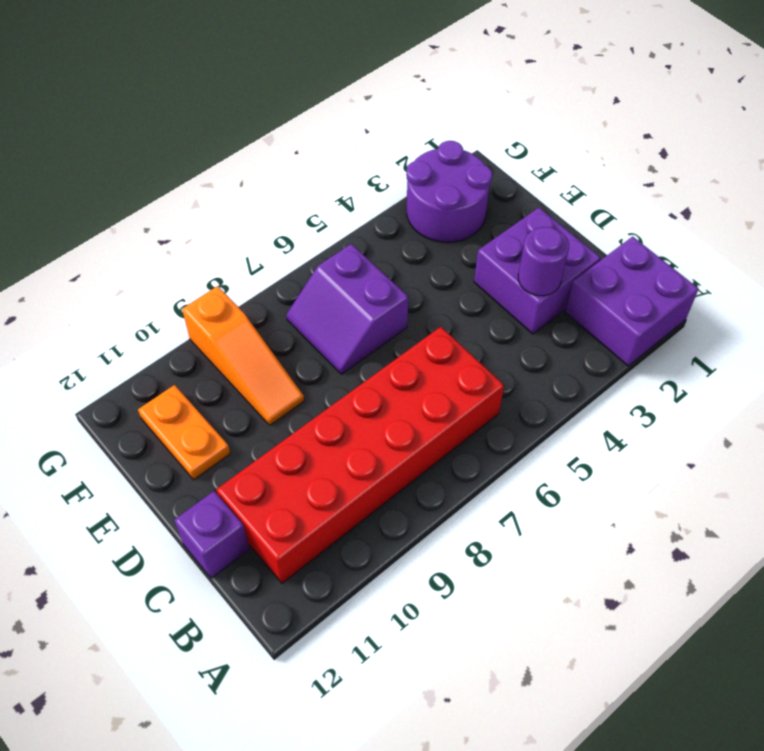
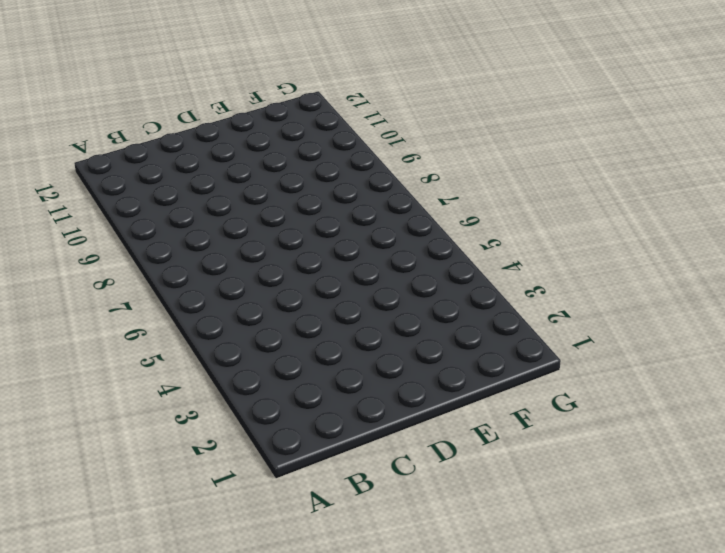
none -> purple 2x2 brick [565,236,699,366]
none -> red 2x6 brick [216,327,504,583]

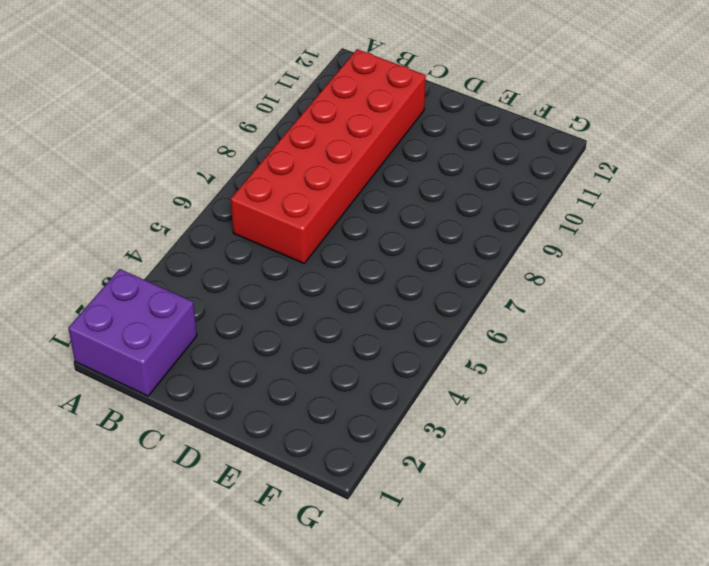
none -> purple 2x2 brick [474,208,601,334]
none -> purple 1x1 brick [174,491,249,578]

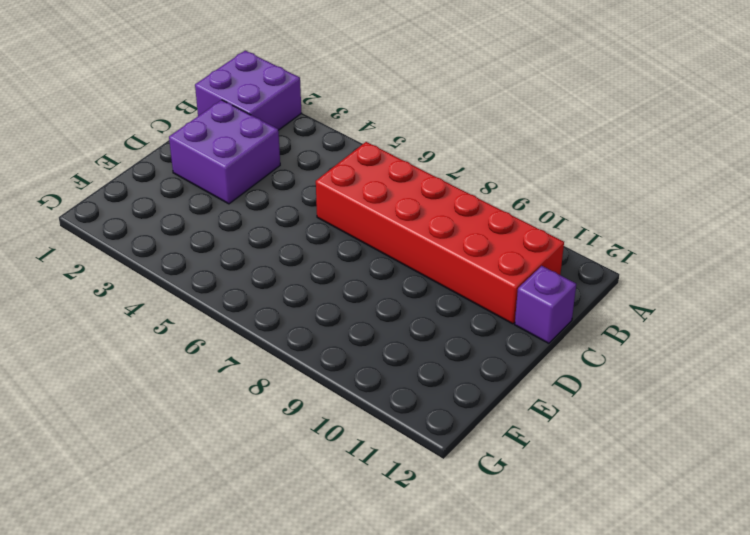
none -> purple 2x2 slope [286,244,409,374]
none -> orange 1x3 slope [182,286,304,425]

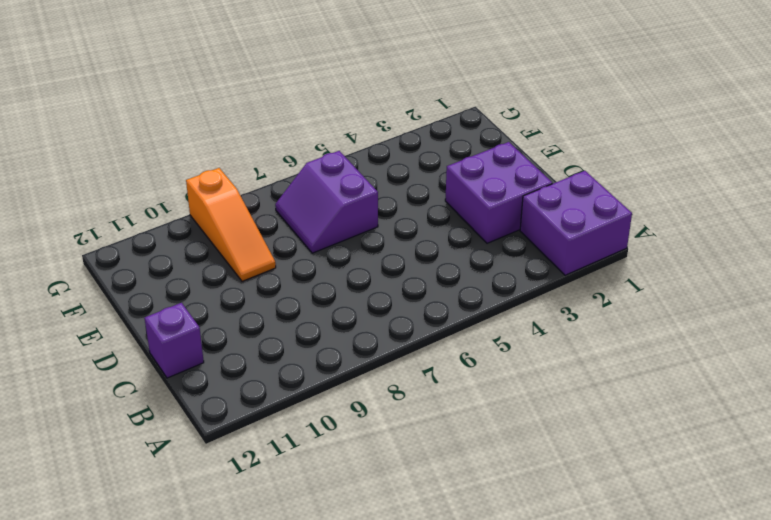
none -> red 2x6 brick [216,327,504,583]
none -> orange 1x2 plate [138,385,230,480]

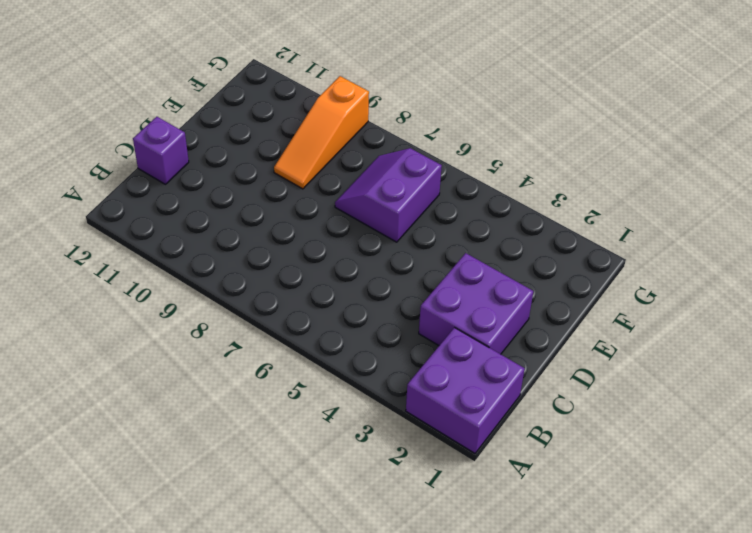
none -> red 2x6 brick [216,327,504,583]
none -> orange 1x2 plate [138,385,230,480]

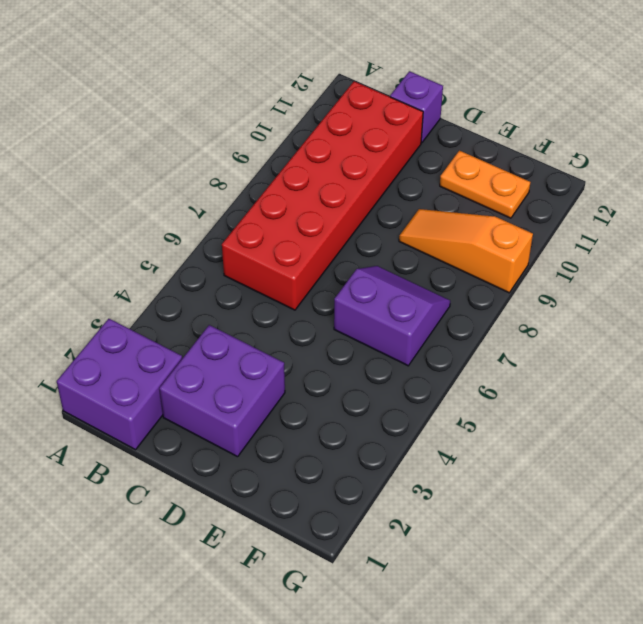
none -> purple 2x2 round brick [406,141,492,242]
none -> purple 1x1 round brick [518,227,569,296]

